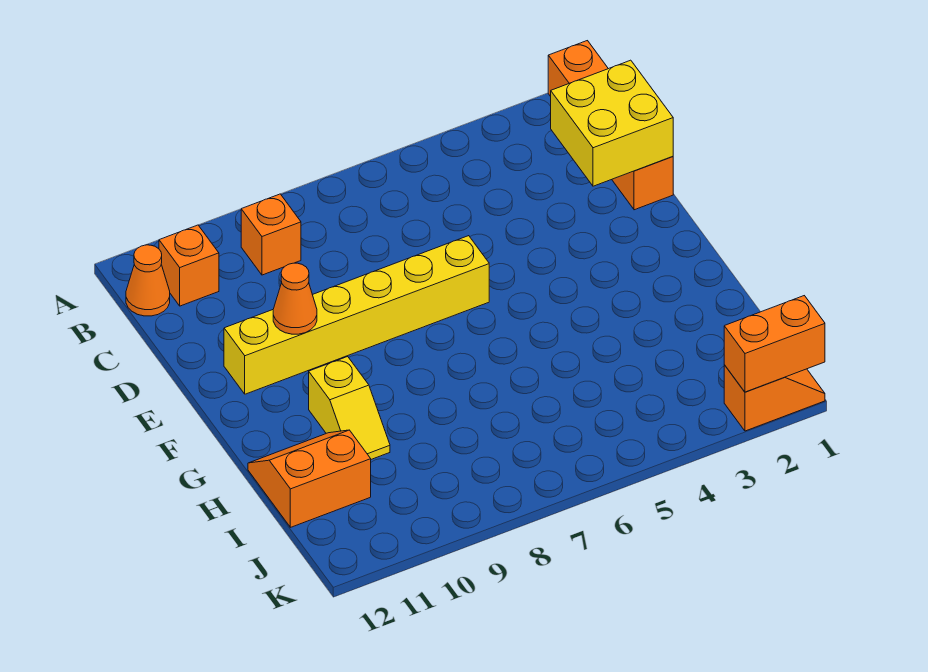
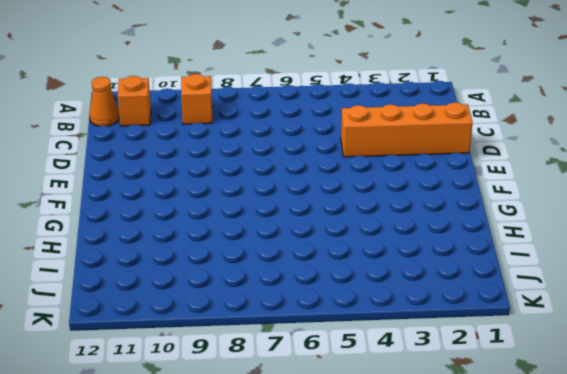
orange 1x4 brick [341,103,473,157] -> orange 1x4 brick turned to [548,41,673,210]
none -> yellow 1x6 brick [224,236,489,394]
none -> yellow 1x2 slope [309,357,390,459]

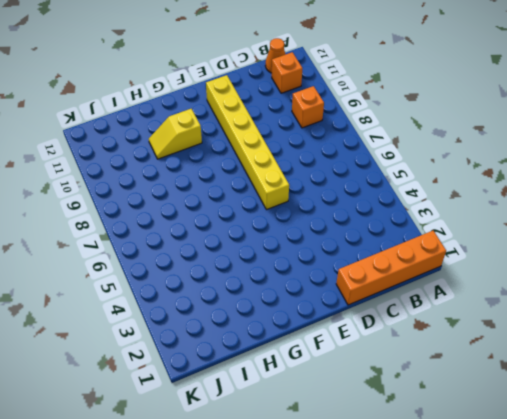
none -> orange 2x2 slope [248,430,371,527]
none -> orange 1x2 slope [724,365,825,431]

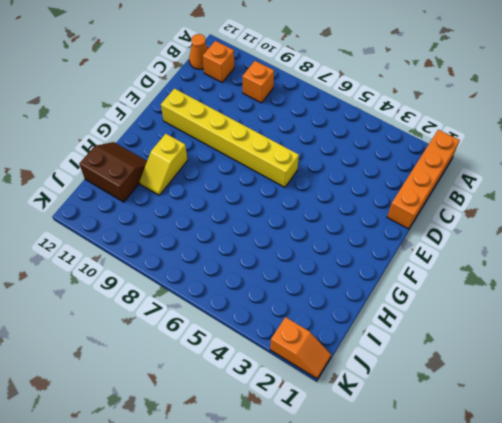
brown 2x2 slope [79,142,147,202] -> orange 2x2 slope [248,430,371,527]
none -> yellow 2x2 brick [551,60,673,186]
none -> orange 1x1 cone [273,263,317,334]

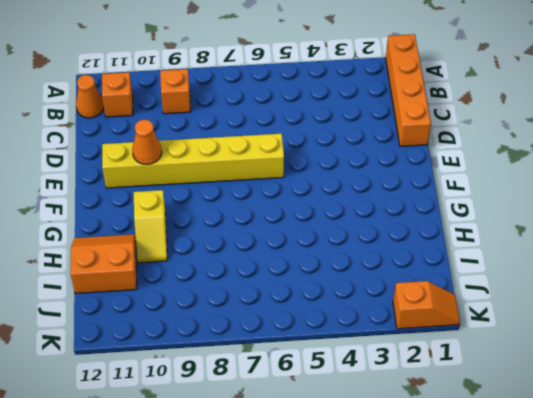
none -> yellow 2x2 brick [551,60,673,186]
none -> orange 1x2 brick [724,296,825,392]

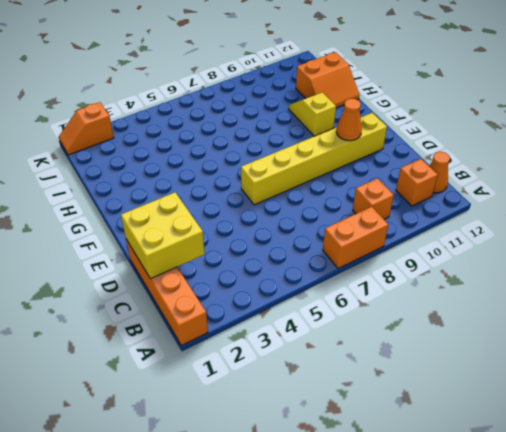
orange 1x2 brick [323,207,388,269] -> orange 1x2 brick moved to [724,296,825,392]

